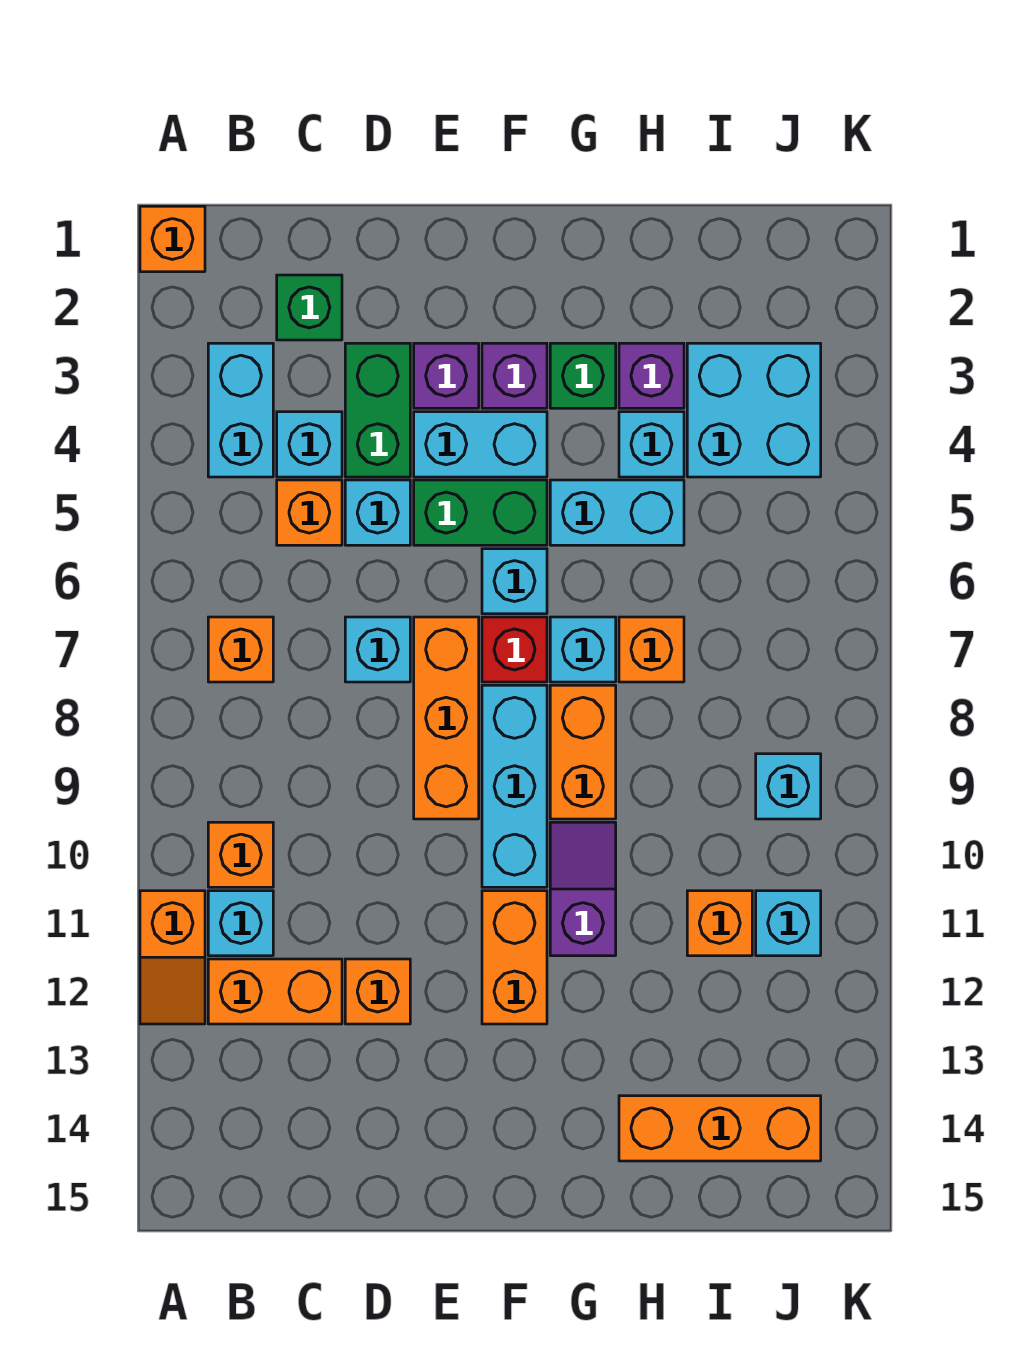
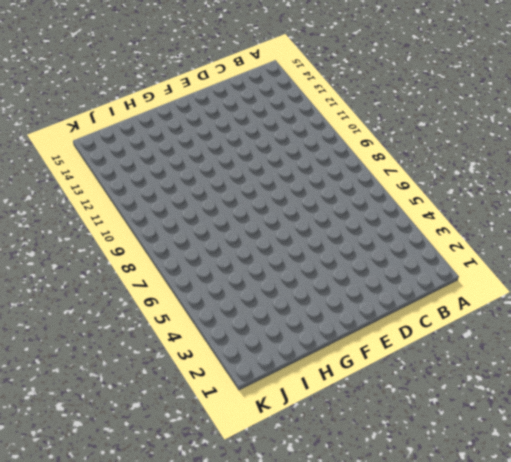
none -> orange 1x1 brick [140,206,205,272]
none -> orange 1x2 slope [140,891,205,1024]
none -> cyan 1x2 brick [208,343,273,477]
none -> orange 1x1 brick [208,617,273,682]

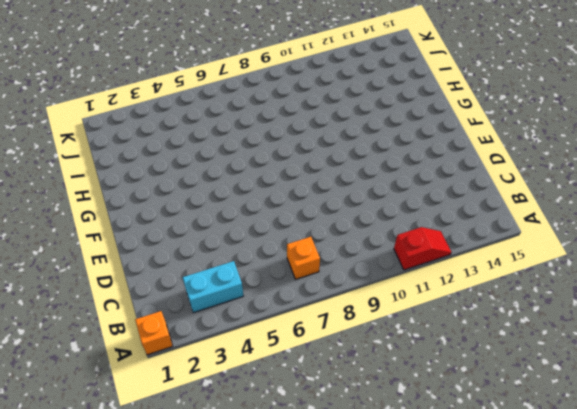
red 1x2 slope [394,227,451,270] -> orange 1x2 slope [140,891,205,1024]
none -> orange 1x1 brick [208,822,273,887]
none -> cyan 1x1 brick [208,891,273,956]
none -> orange 1x2 brick [208,959,342,1024]
none -> green 1x1 brick [277,275,342,340]

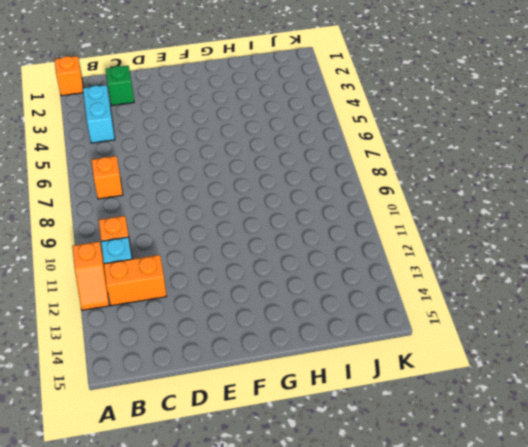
none -> cyan 1x1 brick [277,412,342,477]
none -> orange 1x1 brick [277,480,342,545]
none -> green 1x2 brick [345,343,410,477]
none -> cyan 1x1 brick [345,480,410,545]

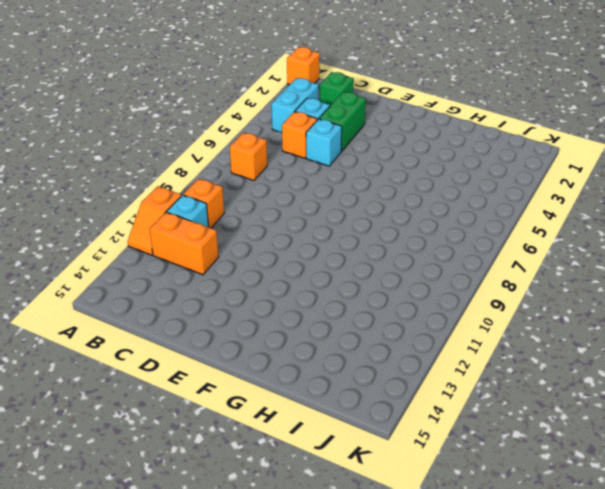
none -> cyan 1x1 brick [345,617,410,682]
none -> orange 1x1 brick [345,959,410,1024]
none -> purple 1x1 brick [414,343,479,408]
none -> cyan 1x2 brick [414,412,547,477]

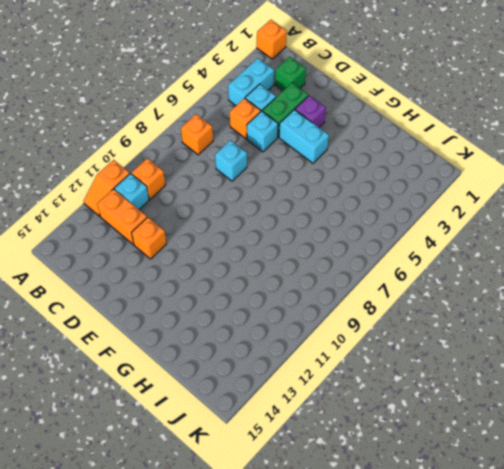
none -> green 1x2 brick [414,480,547,545]
none -> orange 1x3 brick [414,617,479,819]
none -> purple 1x1 brick [482,343,547,408]
none -> cyan 1x1 brick [482,549,547,614]

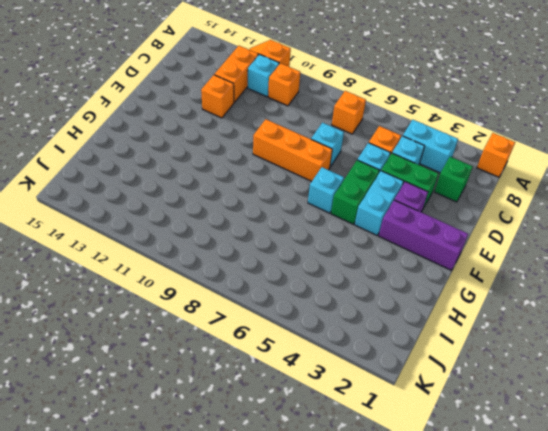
purple 1x3 brick [379,200,468,270] -> purple 1x1 brick [482,343,547,408]
none -> red 1x1 brick [482,617,547,682]
none -> cyan 1x3 brick [482,685,547,887]
none -> orange 1x2 brick [482,891,547,1024]
none -> green 1x1 brick [550,343,616,408]

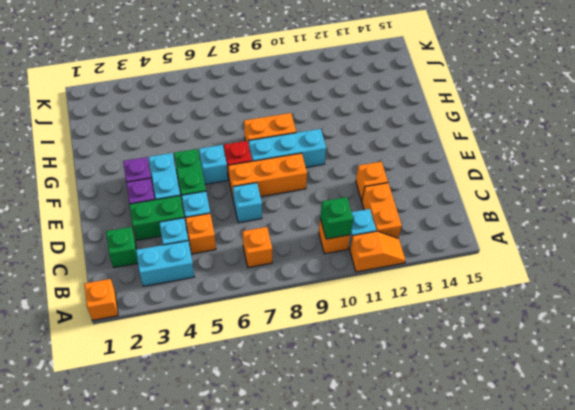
green 1x1 brick [320,197,353,239] -> green 1x1 brick moved to [550,343,616,408]
none -> orange 1x2 brick [482,891,547,1024]
none -> cyan 1x2 brick [550,480,684,545]
none -> cyan 1x1 brick [550,617,616,682]
none -> purple 1x2 slope [550,822,616,956]

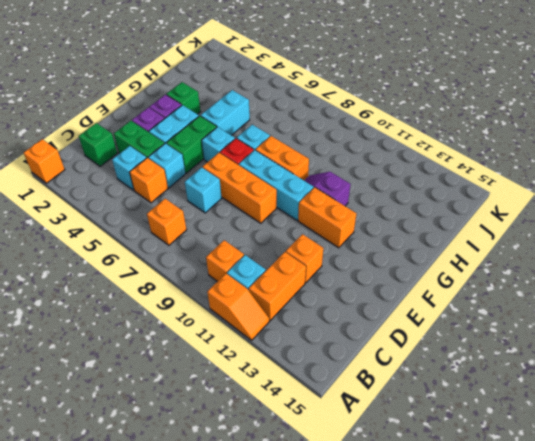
none -> cyan 1x2 brick [208,343,273,477]
none -> purple 1x1 brick [619,343,684,408]
none -> cyan 1x1 brick [619,412,684,477]
none -> orange 1x1 brick [619,617,684,682]

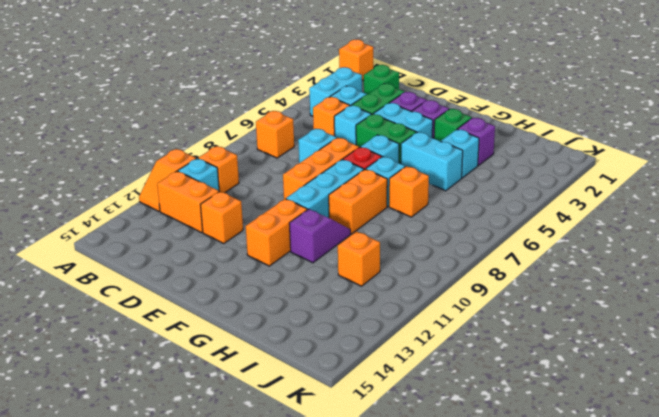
none -> orange 1x3 brick [619,1096,821,1161]
none -> cyan 2x2 brick [687,343,821,477]
none -> cyan 1x1 brick [756,754,821,819]
none -> cyan 1x1 brick [756,891,821,956]

